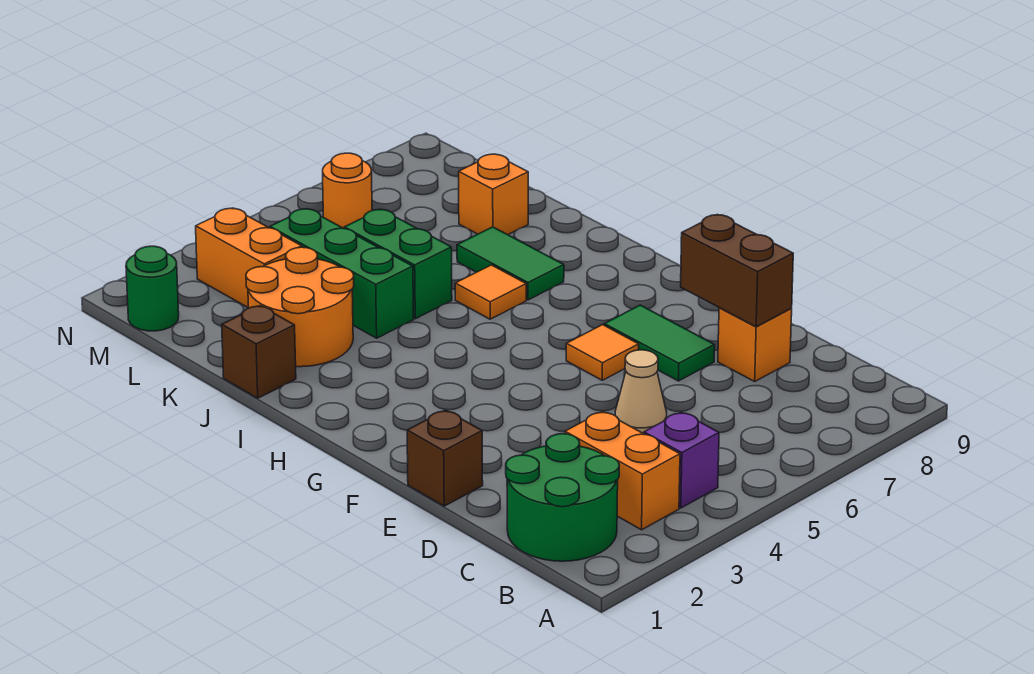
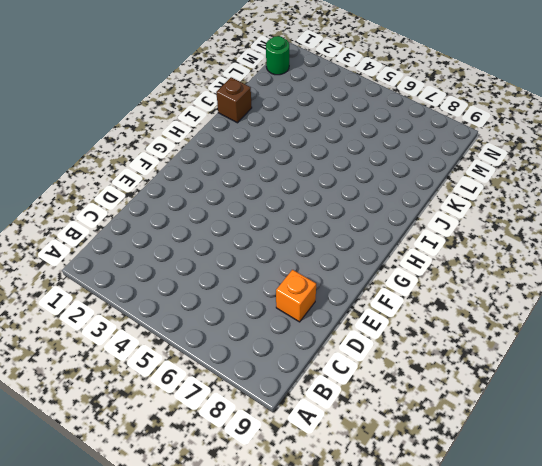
none -> green 2x2 round brick [506,434,619,561]
none -> orange 1x2 brick [565,411,680,530]
none -> purple 1x1 brick [644,412,719,508]

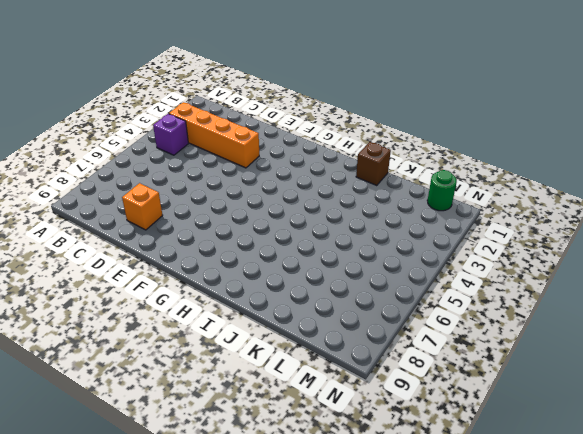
orange 1x4 brick [169,102,259,168] -> orange 1x2 brick [565,411,680,530]
none -> green 2x2 round brick [506,434,619,561]
none -> tan 1x1 cone [615,350,667,434]
none -> brown 1x1 brick [407,410,483,506]

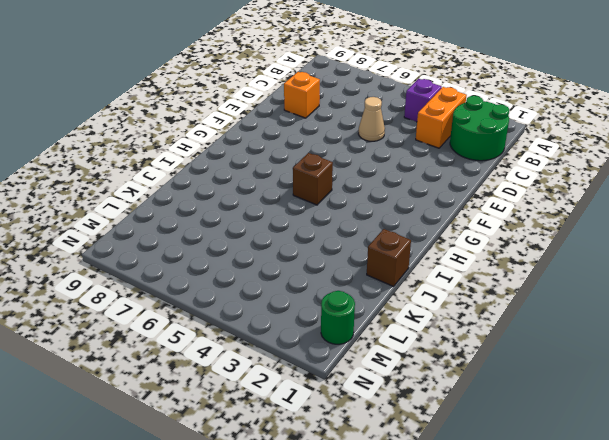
brown 1x1 brick [293,153,333,205] -> brown 1x1 brick moved to [407,410,483,506]
none -> green 1x2 tile [604,305,715,381]
none -> orange 1x1 tile [566,325,639,380]
none -> orange 1x1 tile [455,265,526,319]

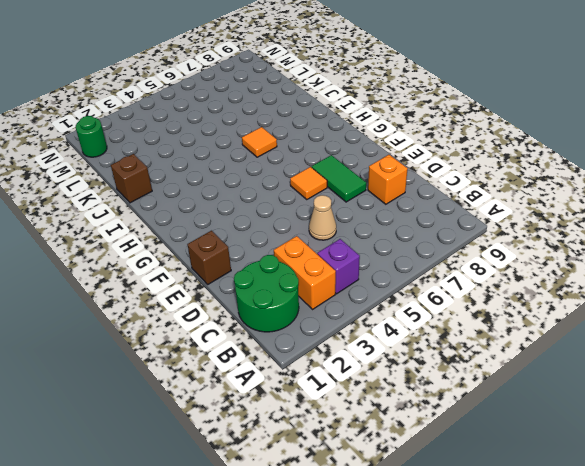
none -> green 1x2 tile [457,227,564,300]
none -> orange 2x2 round brick [246,247,354,367]
none -> green 1x3 brick [270,209,414,338]

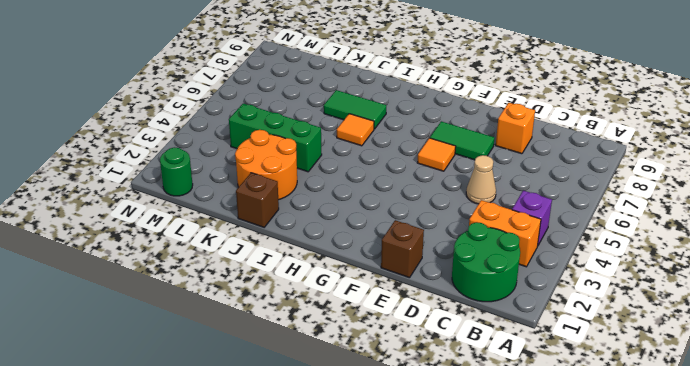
none -> green 1x2 brick [344,209,452,319]
none -> orange 1x1 brick [459,154,528,235]
none -> orange 1x2 brick [196,208,302,308]

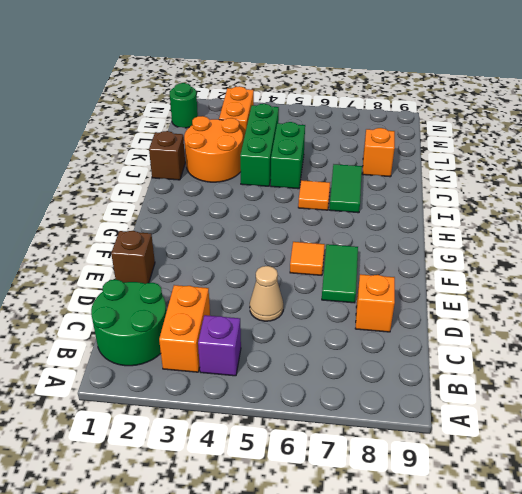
none -> orange 1x1 round brick [323,153,372,229]
none -> brown 1x2 brick [681,214,793,327]

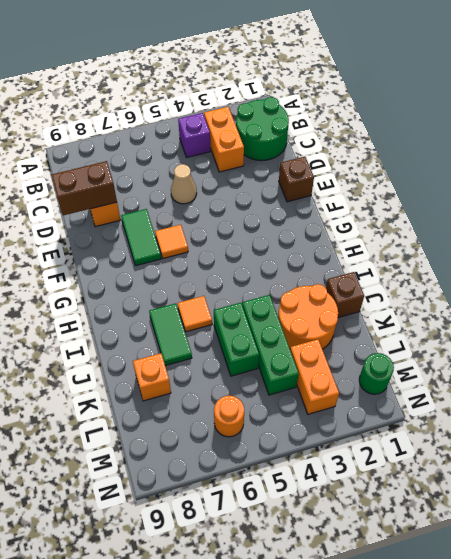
brown 1x2 brick [52,161,117,215] -> brown 1x2 brick turned to [681,214,793,327]

